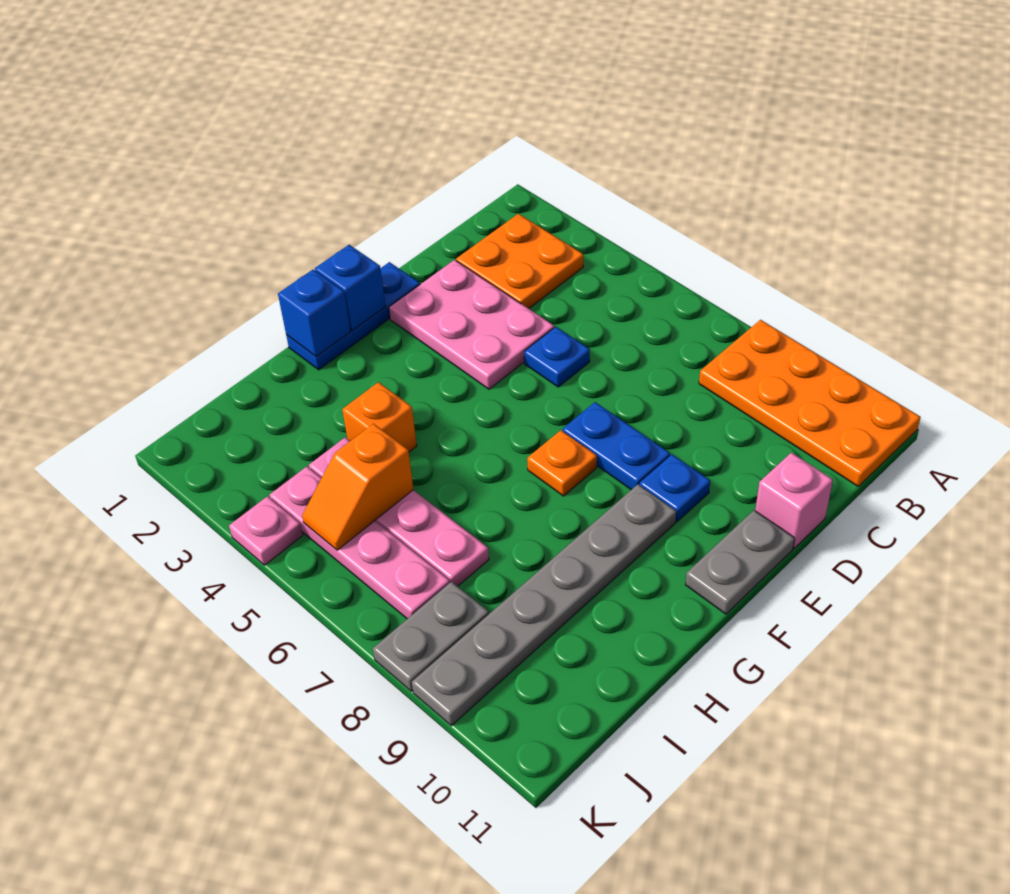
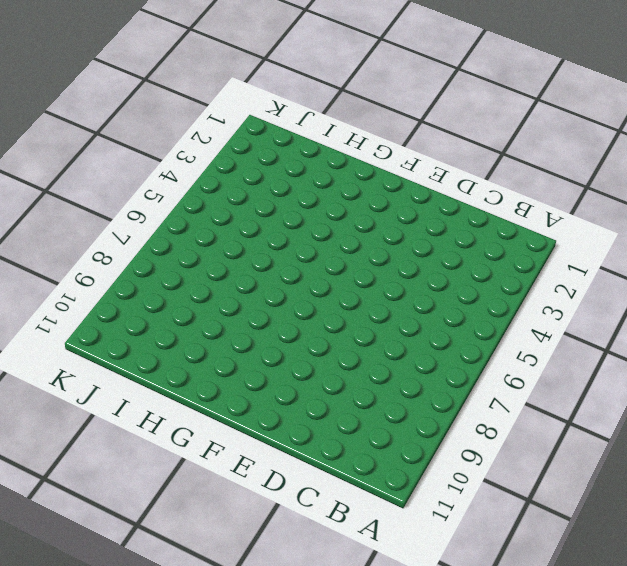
none -> orange 2x4 plate [699,320,921,486]
none -> orange 2x2 plate [456,214,583,309]
none -> pink 2x3 plate [389,260,554,389]

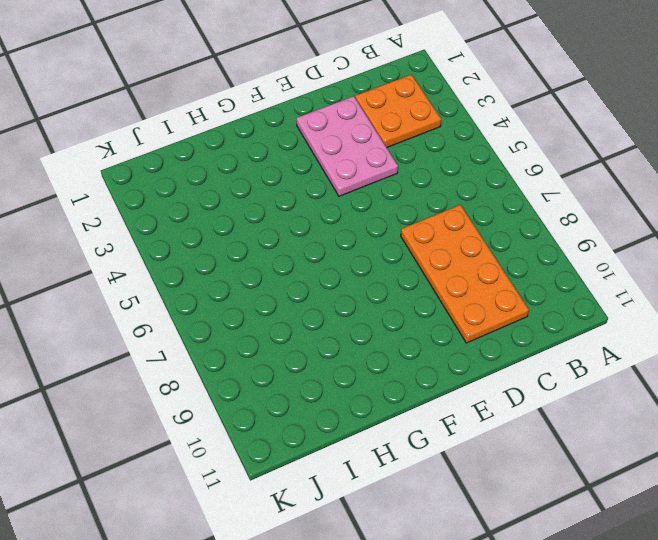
orange 2x4 plate [401,205,529,343] -> orange 2x4 plate moved to [699,320,921,486]
none -> blue 1x1 plate [524,327,590,387]
none -> pink 1x1 brick [755,453,833,548]
none -> blue 1x3 plate [286,262,420,370]

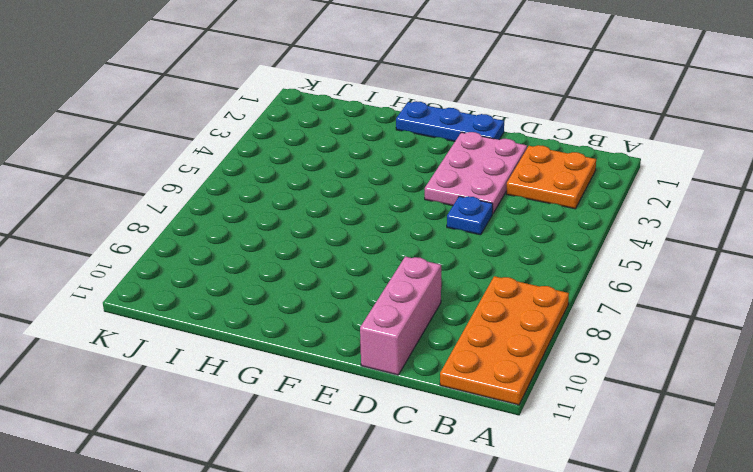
pink 1x3 brick [360,257,441,375] -> pink 1x1 brick [755,453,833,548]
none -> blue 1x2 plate [563,402,670,490]
none -> blue 1x1 plate [639,455,710,522]
none -> grey 1x2 plate [685,510,795,614]

